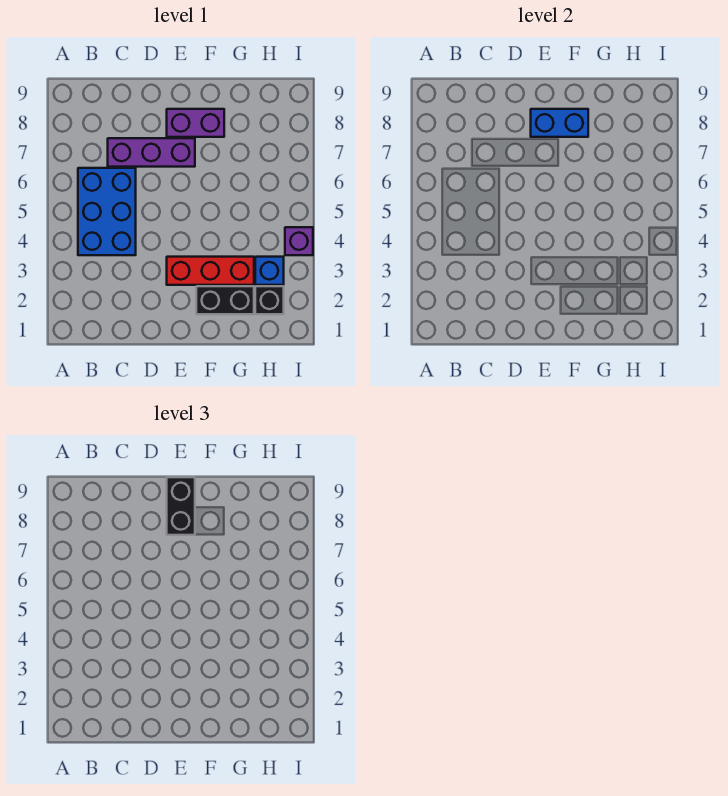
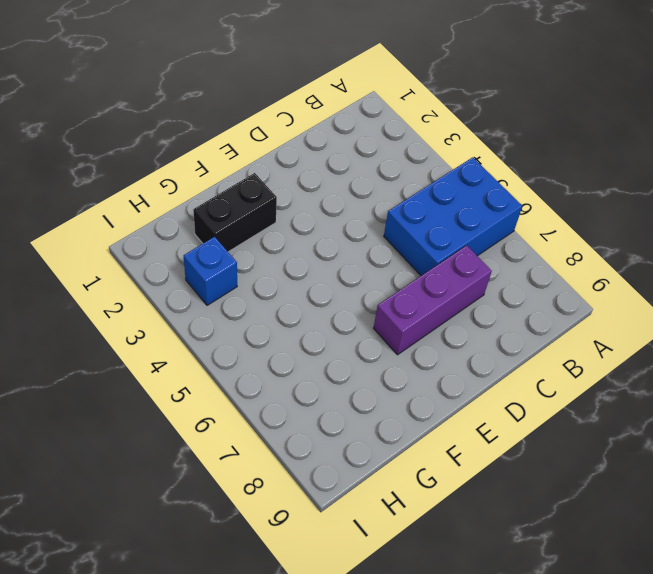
blue 2x3 brick [384,157,522,276] -> blue 2x3 brick turned to [78,168,136,255]
none -> red 1x3 brick [167,257,254,285]
none -> purple 1x2 brick [167,109,224,137]

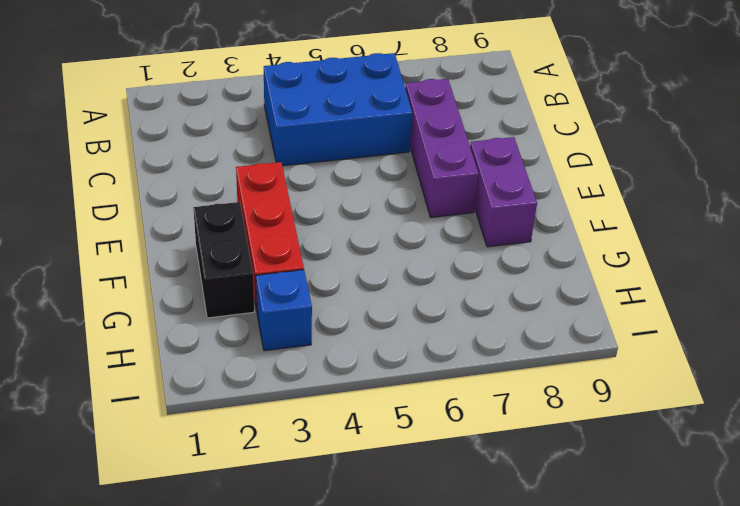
none -> black 1x1 brick [255,286,284,314]
none -> purple 1x1 brick [285,227,313,255]

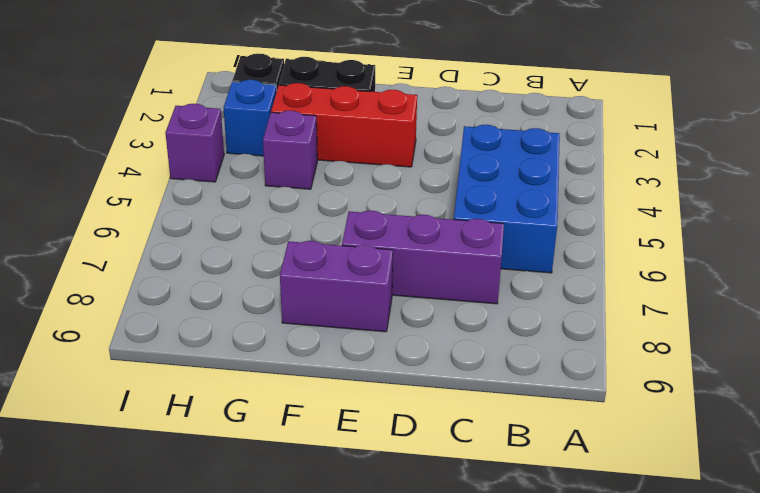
purple 1x1 brick [263,111,317,189] -> none
none -> blue 1x2 brick [531,109,588,137]
none -> black 1x2 brick [167,477,195,535]

